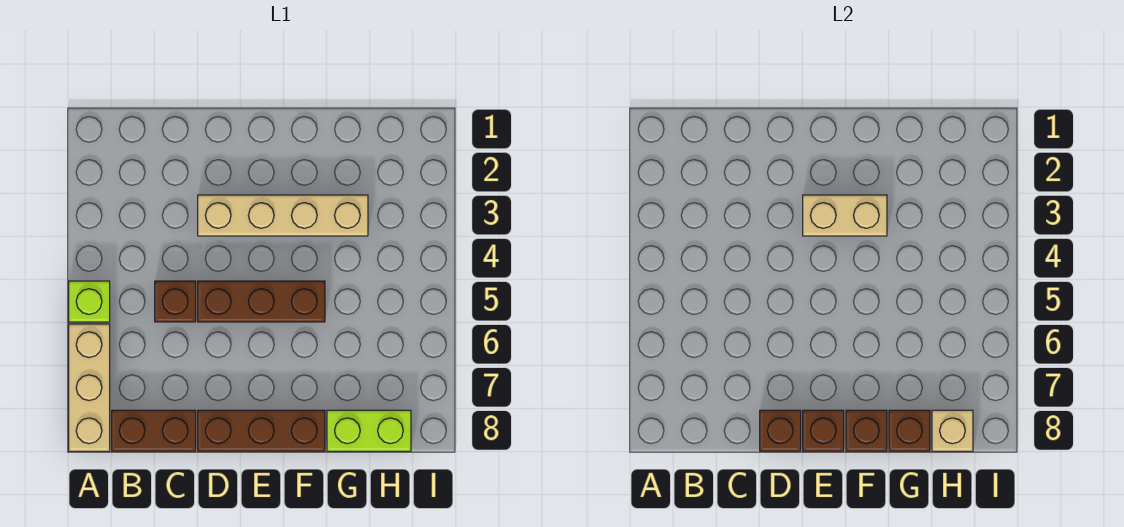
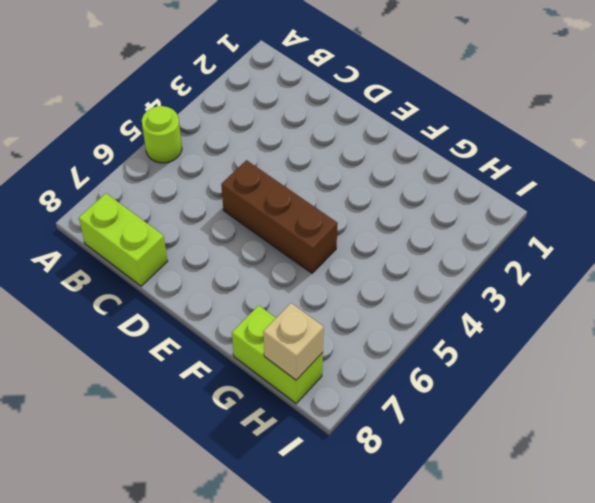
lime 1x1 round brick [142,106,182,163] -> lime 1x1 brick [69,281,110,322]
lime 1x2 brick [79,193,168,286] -> brown 1x2 brick [112,410,196,451]
none -> tan 1x3 brick [69,324,110,451]
none -> brown 1x1 brick [155,281,196,322]
none -> tan 1x4 brick [198,195,368,236]

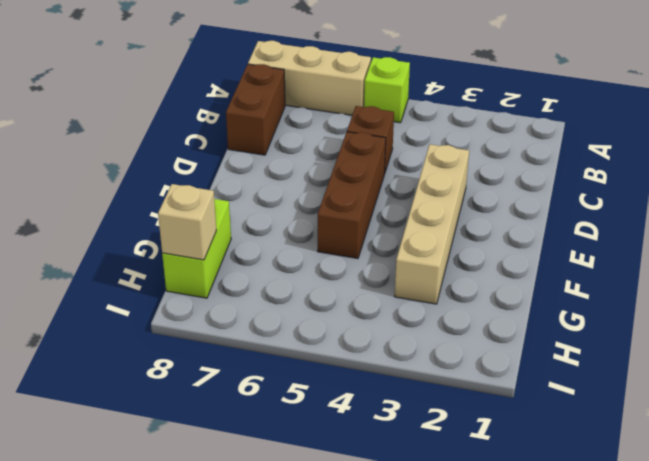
none -> brown 1x3 brick [198,410,325,451]
none -> brown 1x1 brick [760,410,801,451]
none -> tan 1x2 brick [803,195,887,236]

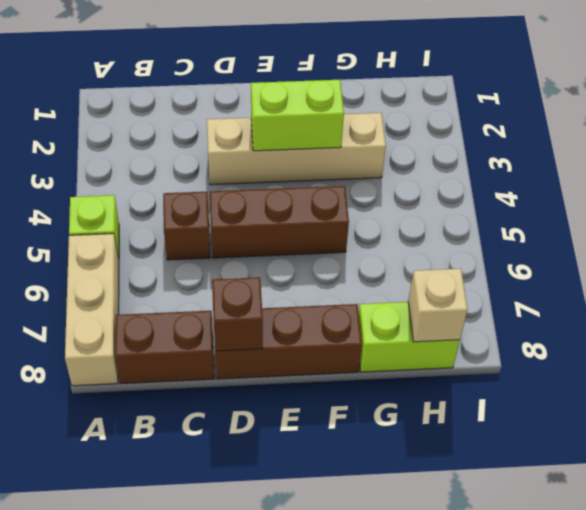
lime 1x2 brick [251,80,344,151] -> tan 1x2 brick [803,195,887,236]
none -> brown 1x1 brick [803,410,844,451]
none -> brown 1x1 brick [846,410,887,451]
none -> brown 1x1 brick [889,410,930,451]

